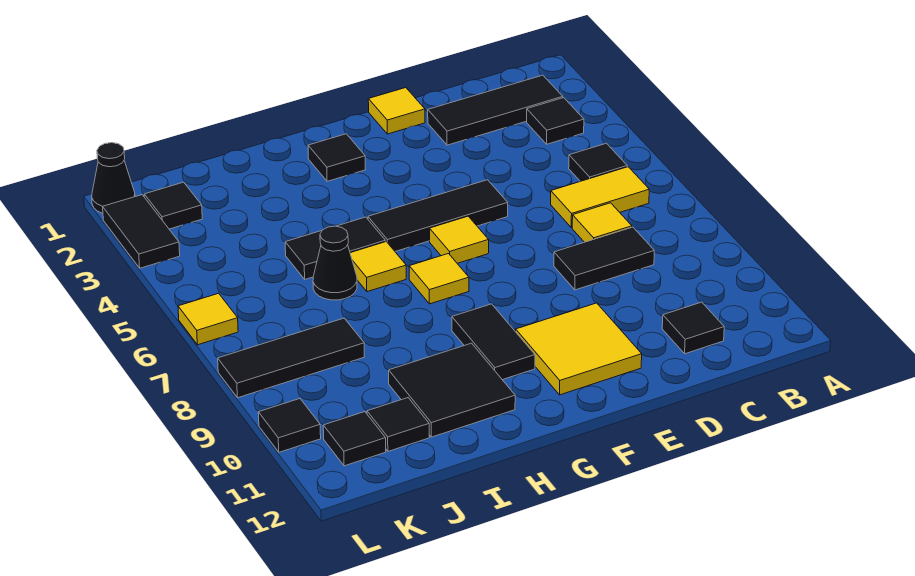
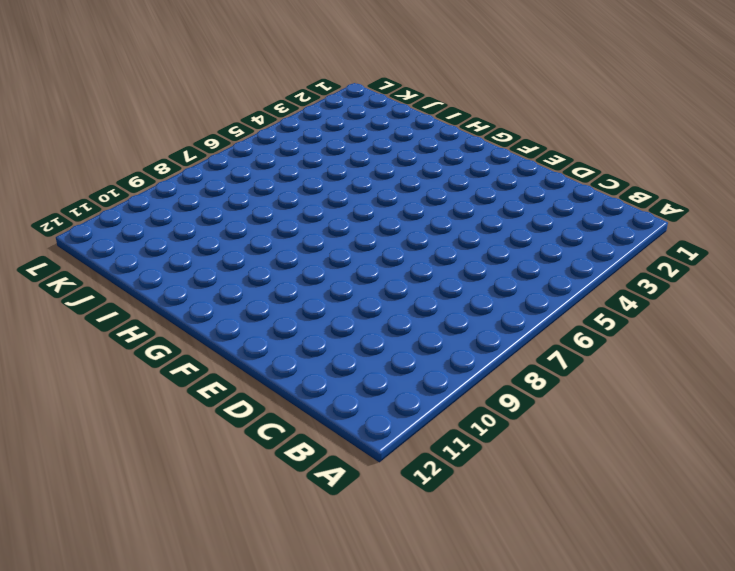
none -> black 1x3 tile [428,75,563,145]
none -> black 1x1 tile [527,98,584,144]
none -> black 1x1 tile [569,143,627,181]

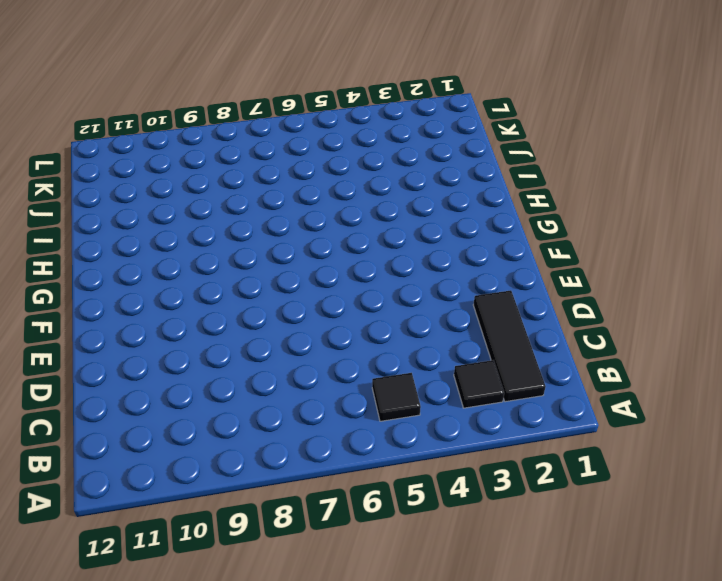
none -> yellow 1x2 tile [551,167,649,228]
none -> yellow 1x1 tile [572,203,632,242]
none -> black 1x2 tile [554,227,654,290]

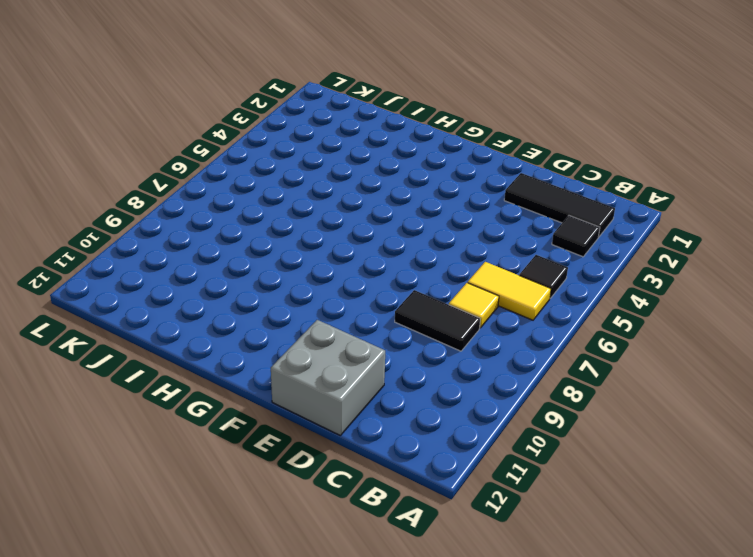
grey 2x2 brick [271,320,385,435] -> yellow 2x2 tile [516,303,642,395]
none -> black 1x1 tile [662,302,724,354]
none -> yellow 1x1 tile [368,88,425,134]
none -> black 1x3 tile [368,180,508,251]

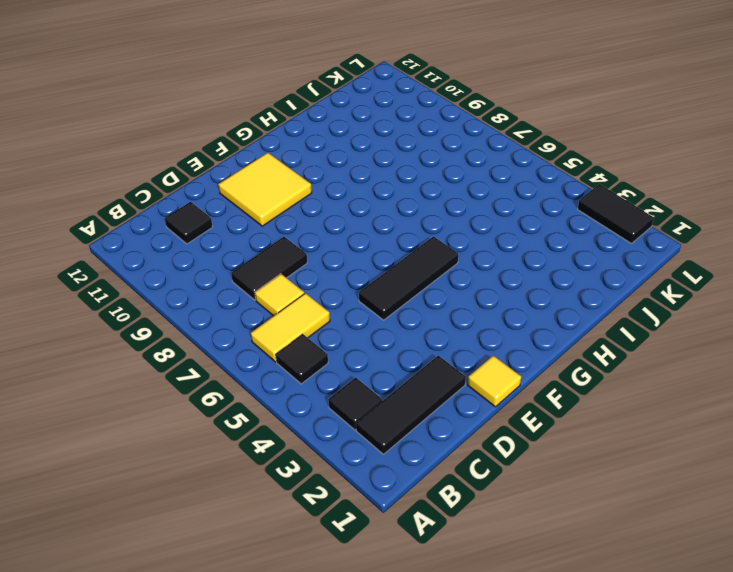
none -> yellow 1x1 tile [430,216,489,263]
none -> black 1x1 tile [308,134,366,181]
none -> yellow 1x1 tile [409,254,469,304]

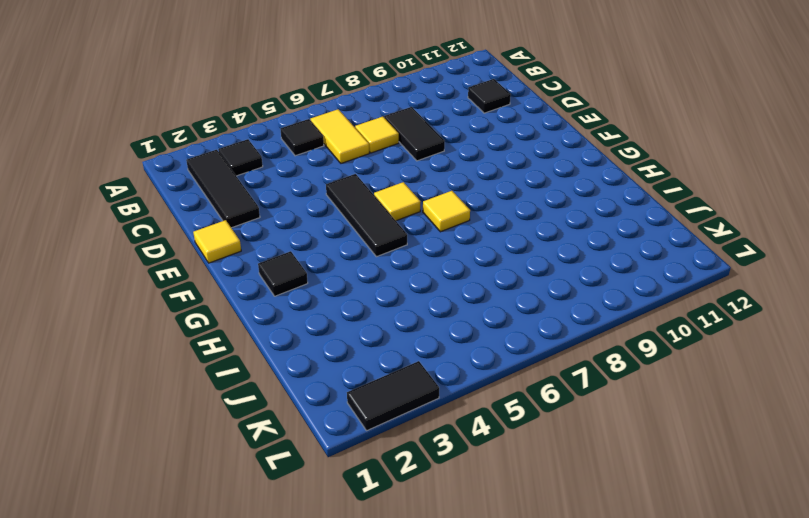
none -> yellow 2x2 tile [516,303,642,395]
none -> black 1x2 tile [452,304,535,380]
none -> black 1x2 tile [285,217,385,279]

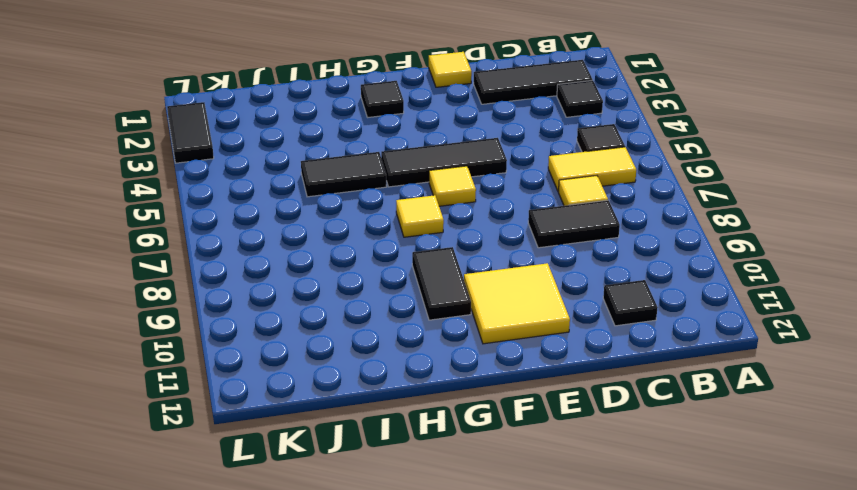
none -> yellow 1x1 tile [350,242,406,292]
none -> black 2x2 tile [389,343,515,437]
none -> black 1x1 cone [313,226,357,300]

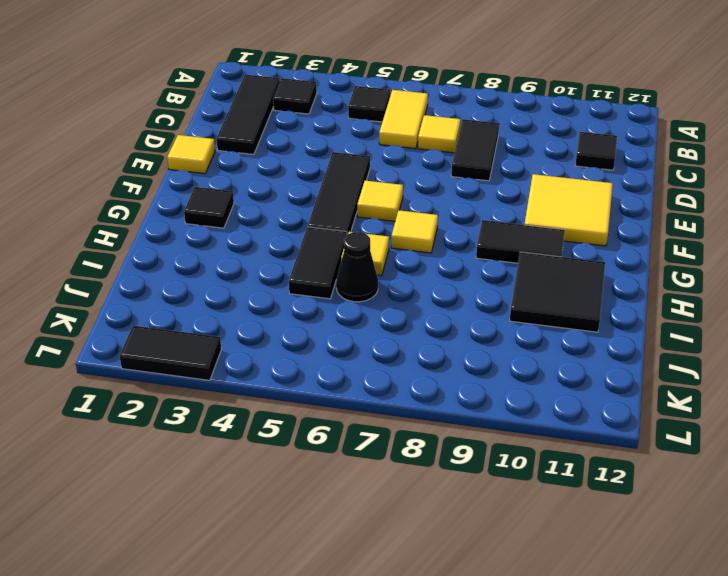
none -> black 1x3 tile [218,318,364,398]
none -> black 1x1 tile [367,398,429,451]
none -> black 1x1 tile [144,182,202,229]

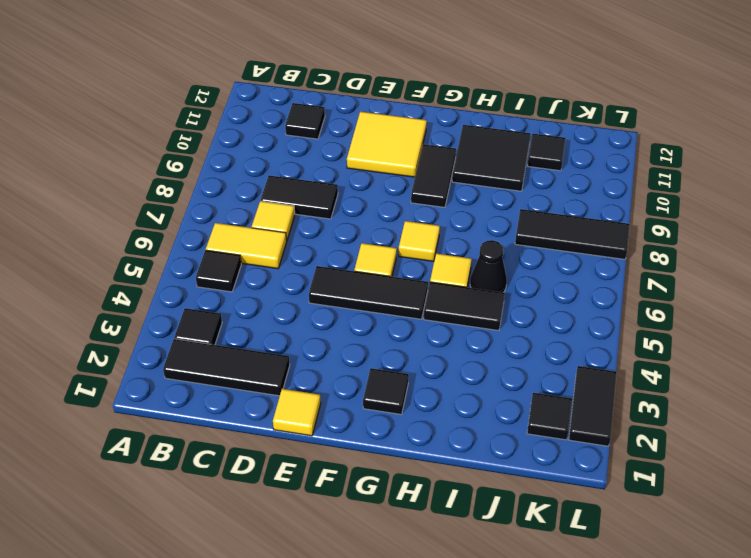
none -> black 1x1 tile [323,412,386,466]
none -> black 1x1 cone [92,143,135,213]
none -> yellow 1x1 tile [178,293,238,345]

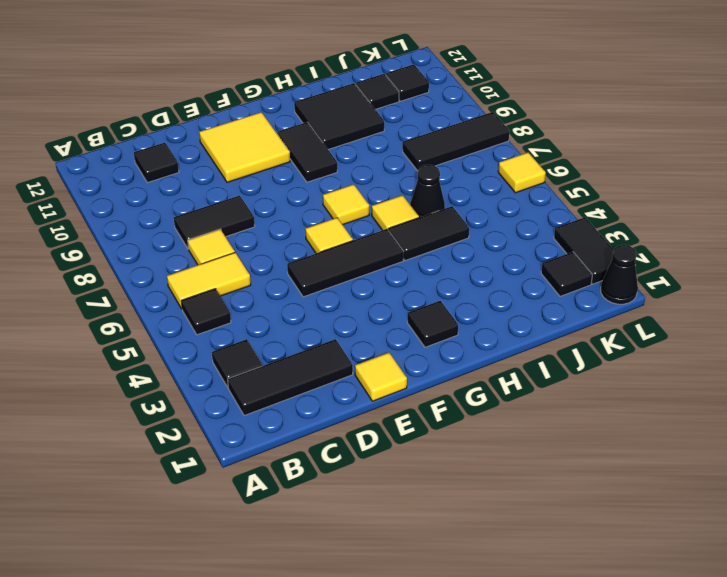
none -> black 1x1 tile [258,399,321,452]

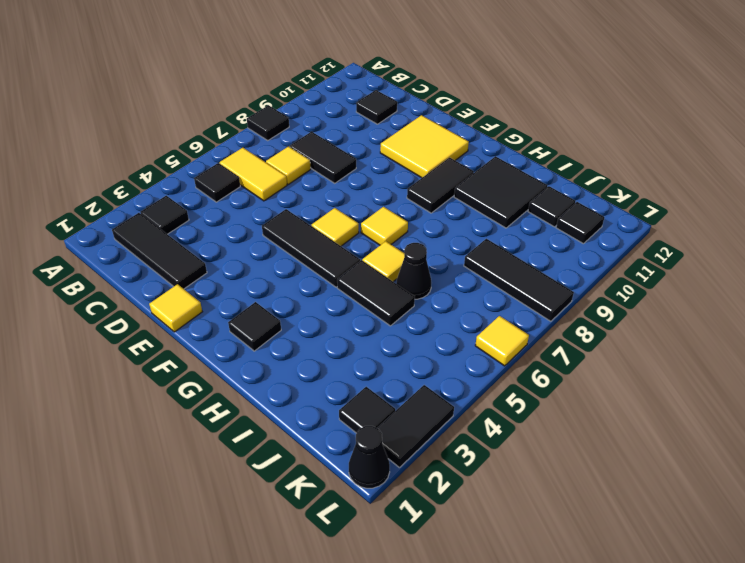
black 1x1 tile [247,105,289,140] -> black 1x1 tile moved to [258,399,321,452]

